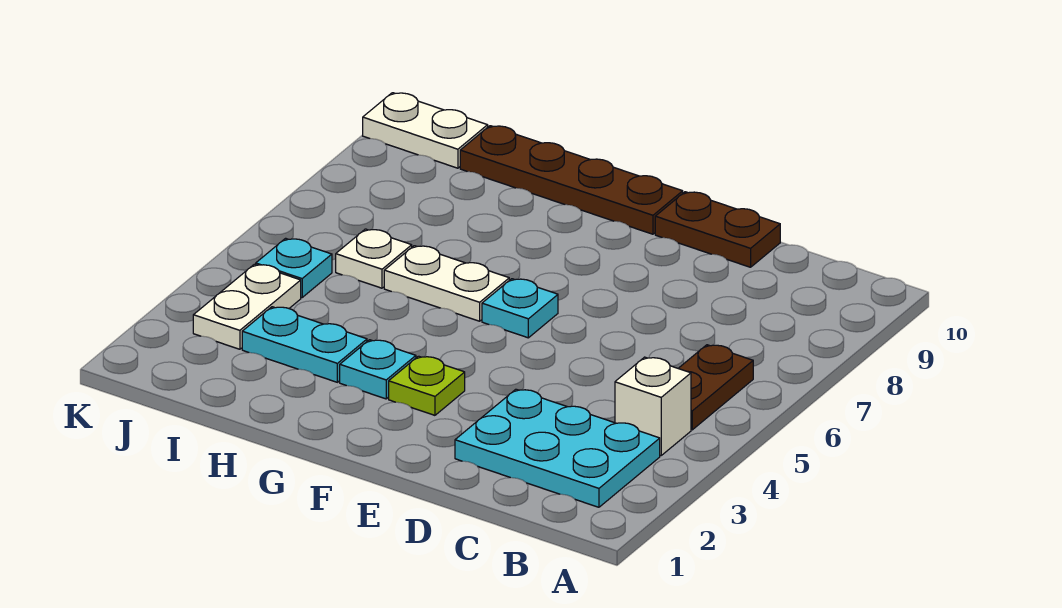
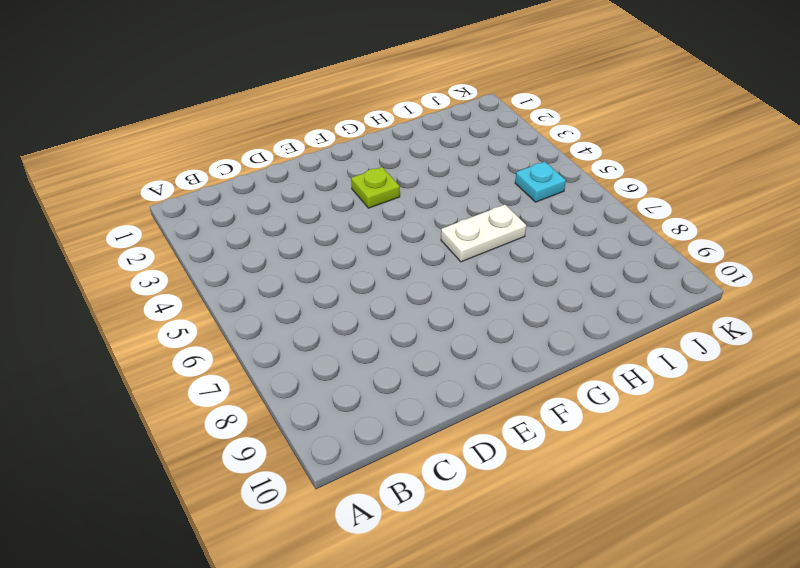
none -> cyan 2x3 plate [455,389,660,507]
none -> white 1x1 brick [615,357,691,456]
none -> brown 1x2 plate [678,345,753,430]

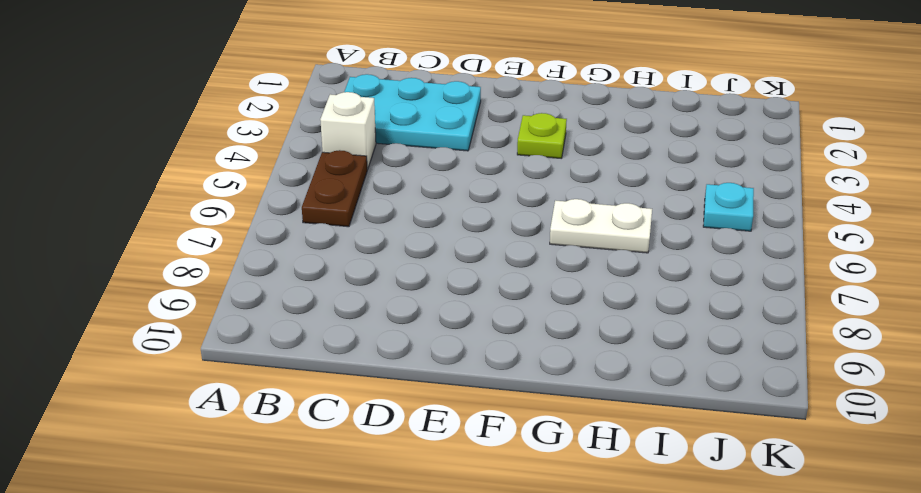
none -> brown 1x2 plate [655,192,780,267]
none -> cyan 1x1 plate [482,279,558,338]
none -> brown 1x4 plate [460,126,683,234]

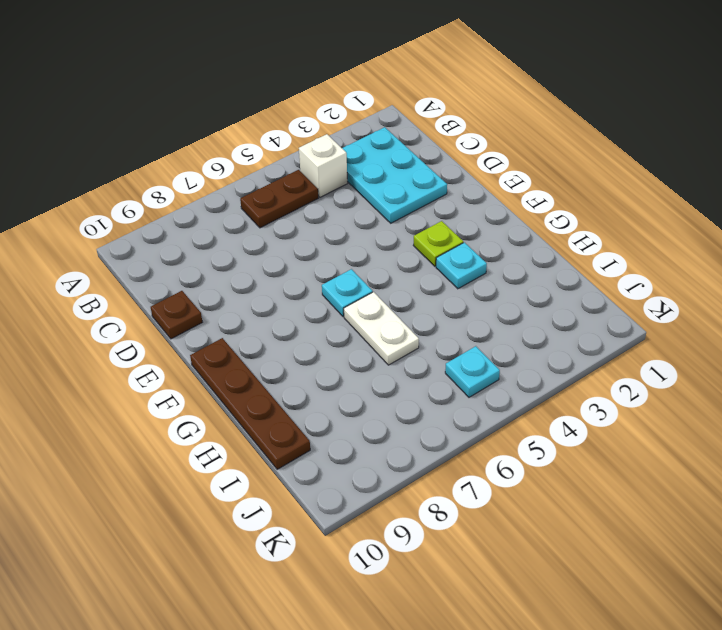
brown 1x1 plate [151,291,202,339] -> brown 1x2 plate [655,192,780,267]
none -> cyan 1x2 plate [242,307,367,382]
none -> white 1x1 plate [336,229,412,288]
none -> white 1x2 plate [193,264,301,349]

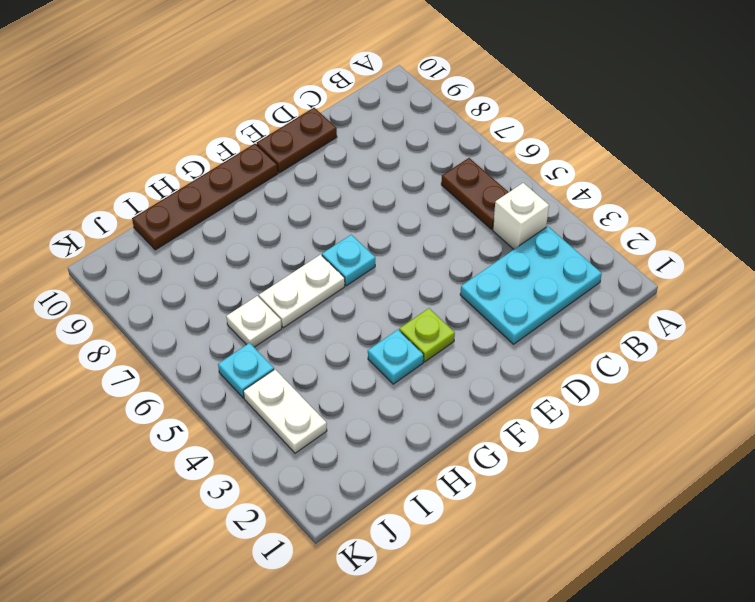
none -> cyan 1x2 plate [242,307,367,382]
none -> white 1x2 plate [363,93,488,168]

